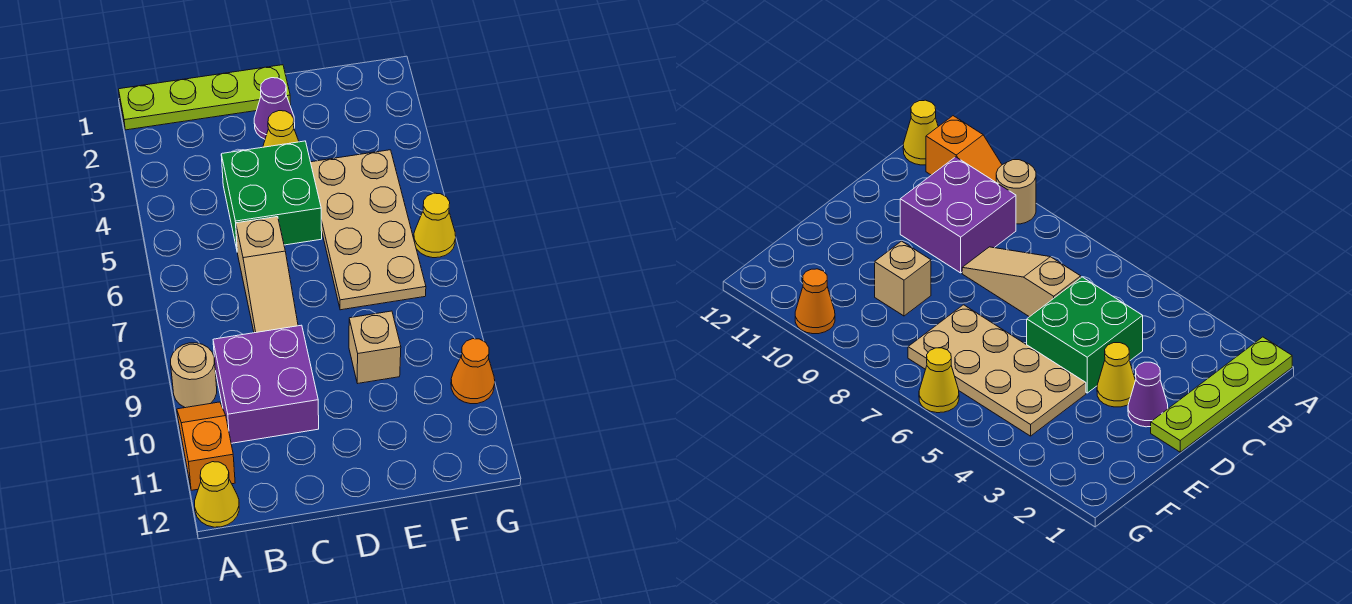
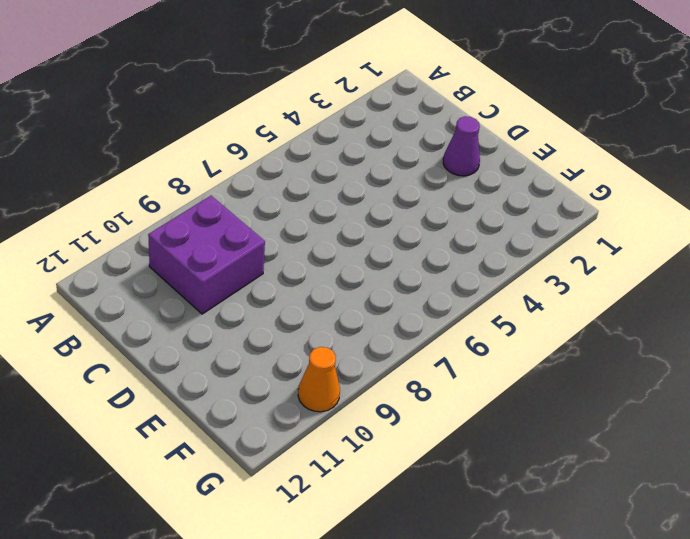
none -> lime 1x4 plate [119,65,291,130]
none -> tan 1x1 round brick [171,343,217,408]
none -> orange 1x2 slope [177,402,235,490]

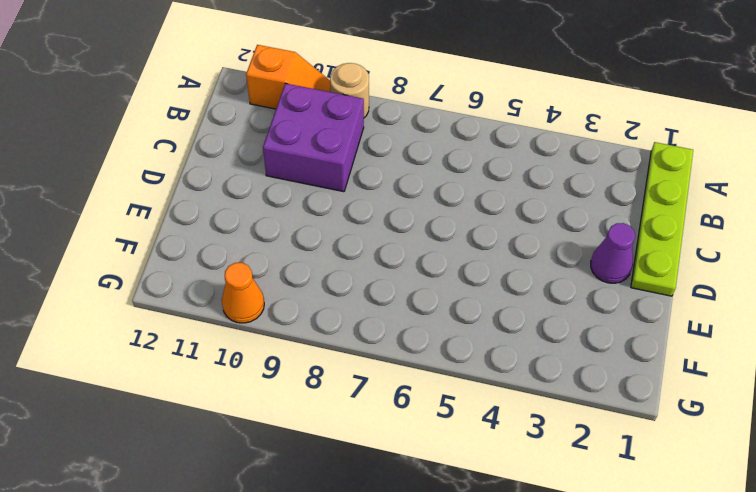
none -> yellow 1x1 cone [195,462,239,527]
none -> green 2x2 brick [221,141,322,249]
none -> tan 1x3 slope [236,217,298,333]

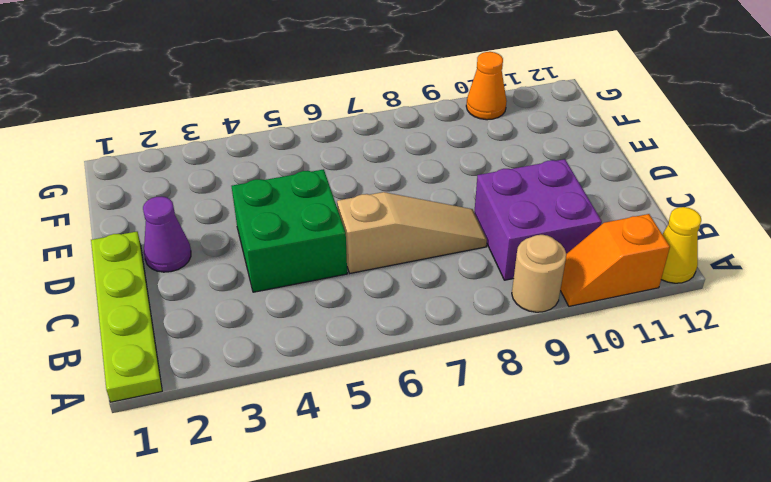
none -> yellow 1x1 cone [263,111,299,147]
none -> tan 2x4 plate [311,150,426,310]
none -> tan 1x1 brick [349,311,401,383]

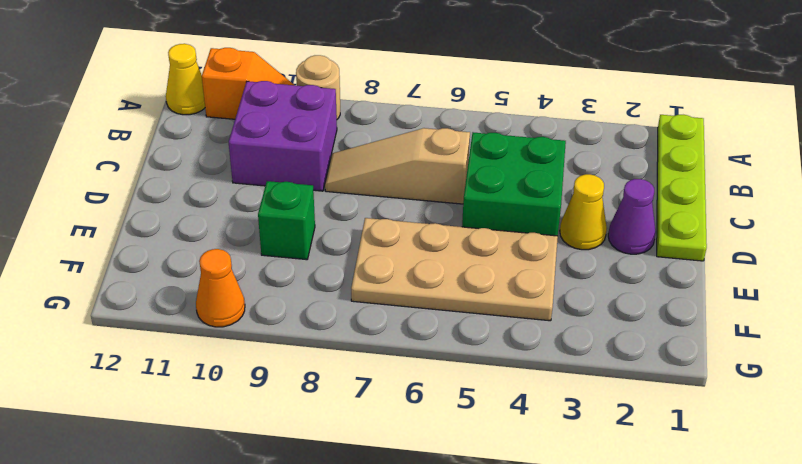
green 1x1 brick [258,181,315,260] -> tan 1x1 brick [349,311,401,383]
none -> yellow 1x1 cone [414,193,456,258]

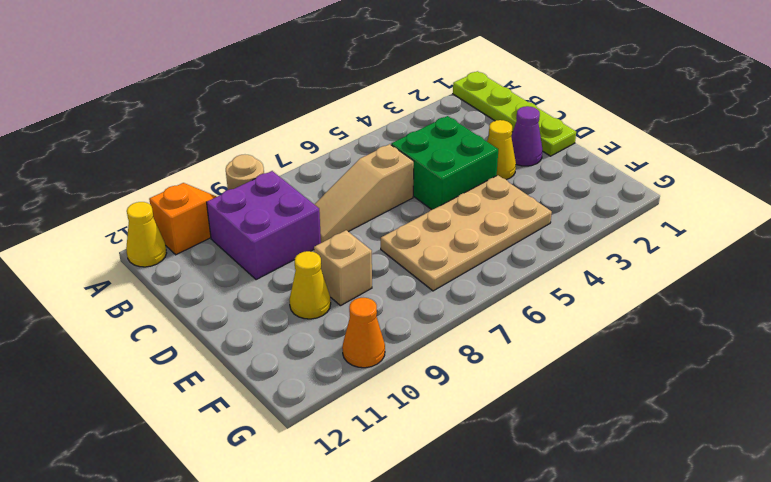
yellow 1x1 cone [289,251,331,319] -> yellow 1x1 cone moved to [414,193,456,258]

